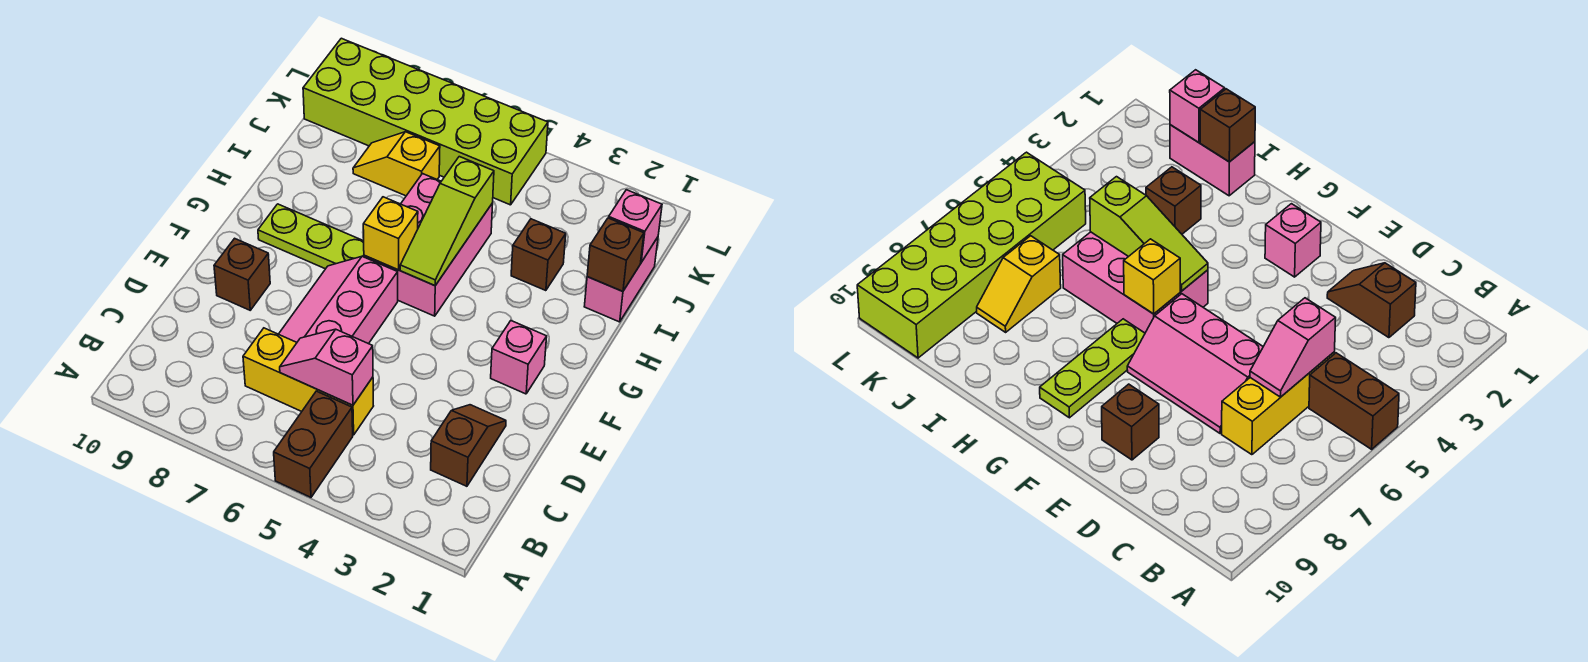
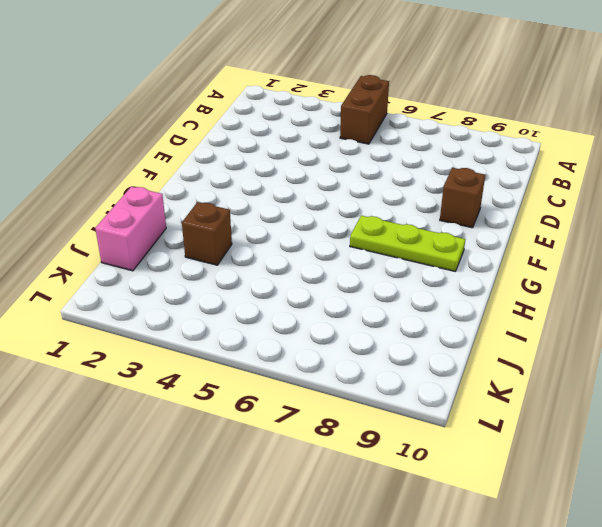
none -> brown 1x2 slope [431,405,506,486]
none -> yellow 1x3 brick [243,328,373,435]
none -> pink 2x3 slope [279,256,398,344]

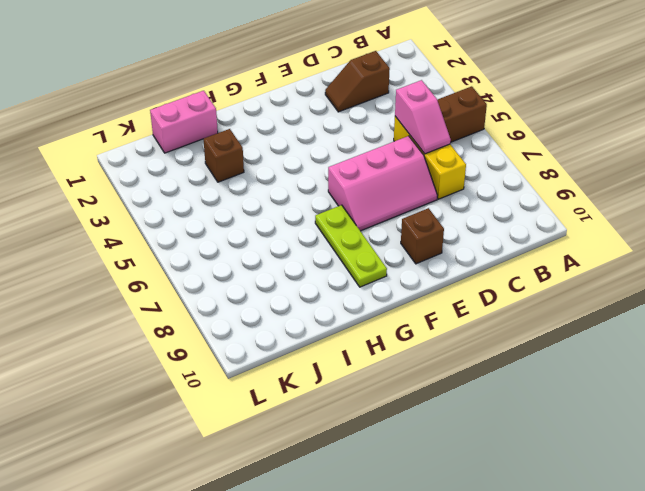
none -> pink 1x1 brick [491,321,547,394]
none -> pink 2x3 brick [364,174,493,316]
none -> yellow 1x2 slope [353,132,440,196]

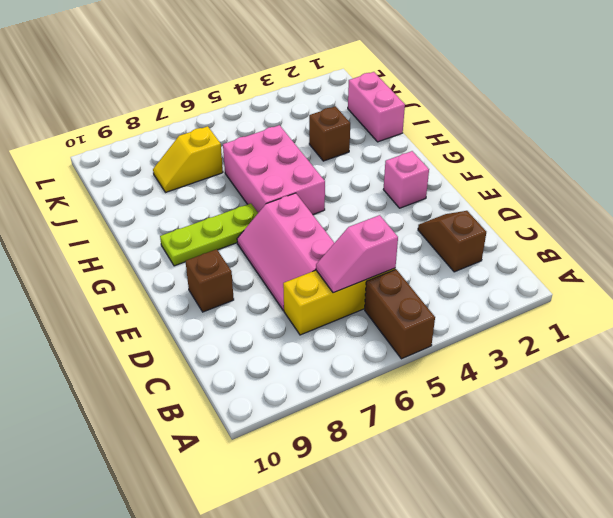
none -> lime 2x6 brick [303,38,548,205]
none -> lime 1x3 slope [400,157,494,286]
none -> yellow 1x1 brick [363,197,418,270]

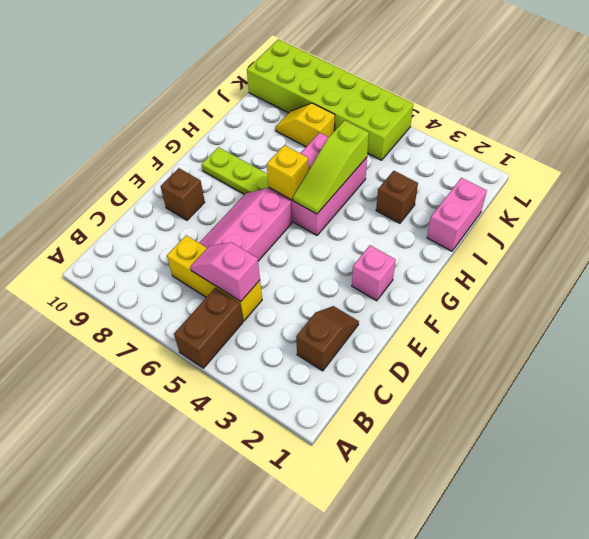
none -> brown 1x1 brick [587,218,644,291]
none -> pink 1x1 brick [609,190,662,262]

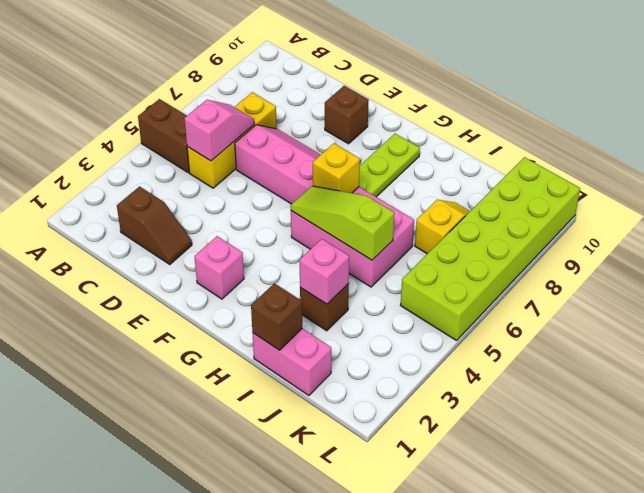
pink 1x1 brick [300,239,349,304] -> pink 1x1 brick moved to [609,190,662,262]

